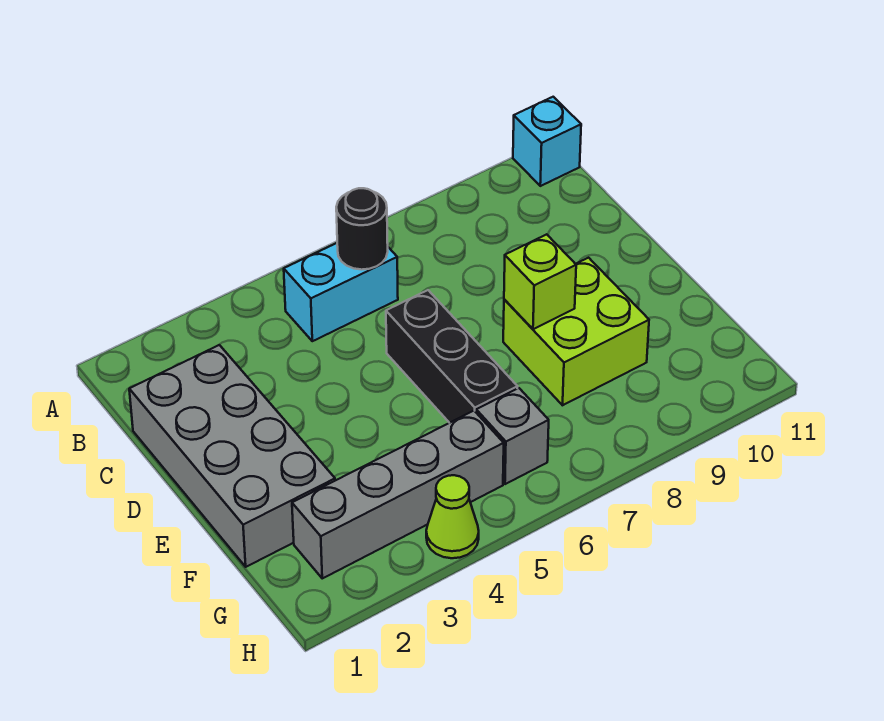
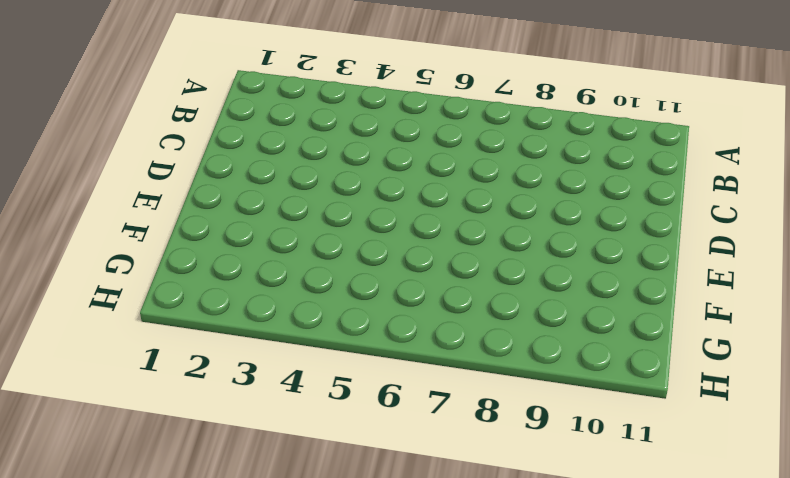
none -> cyan 1x1 brick [513,97,581,186]
none -> cyan 1x2 brick [284,243,398,341]

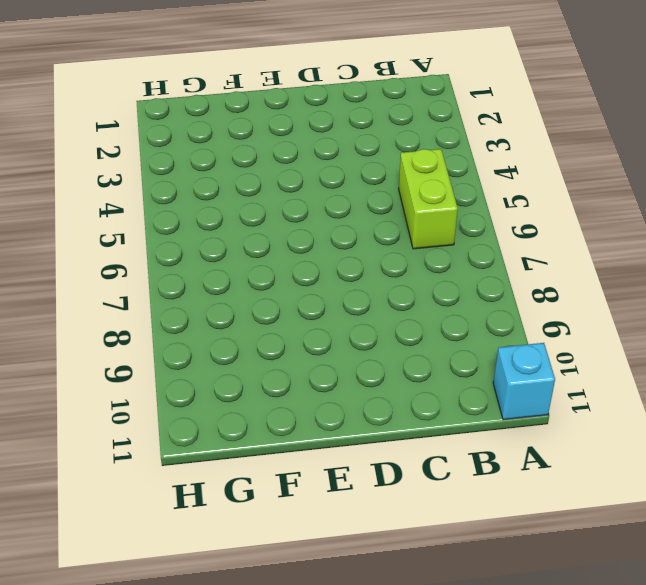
lime 1x2 brick [399,149,458,249] -> cyan 1x2 brick [284,243,398,341]
none -> grey 2x4 brick [129,345,335,567]
none -> black 1x3 brick [386,290,518,423]

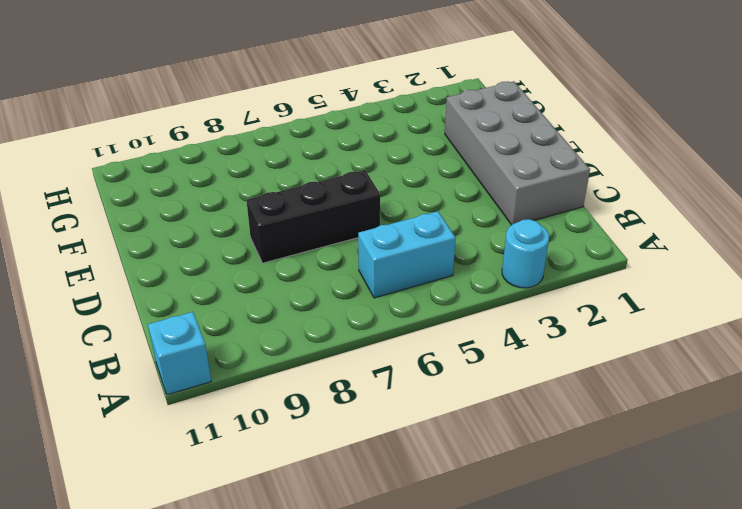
cyan 1x1 round brick [502,219,549,288] -> none
black 1x3 brick [247,170,380,263] -> black 1x3 brick turned to [386,290,518,423]
none -> lime 2x2 brick [503,258,649,405]
none -> grey 1x4 brick [292,411,504,578]

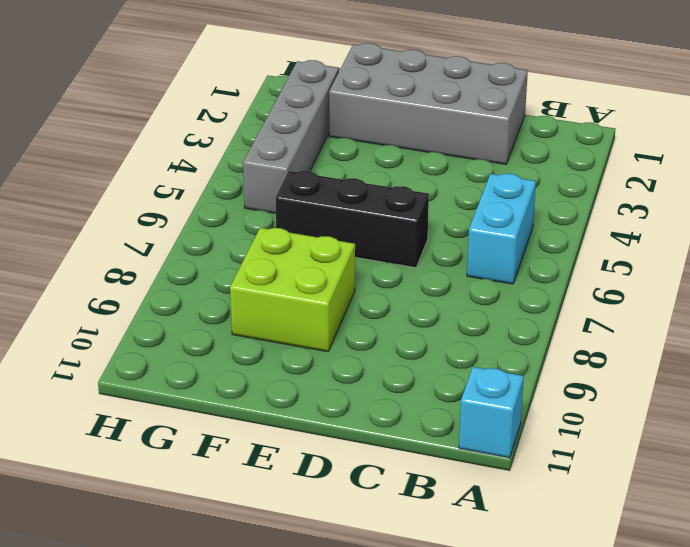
none -> grey 1x1 brick [476,388,549,484]
none -> lime 1x1 cone [426,475,479,558]

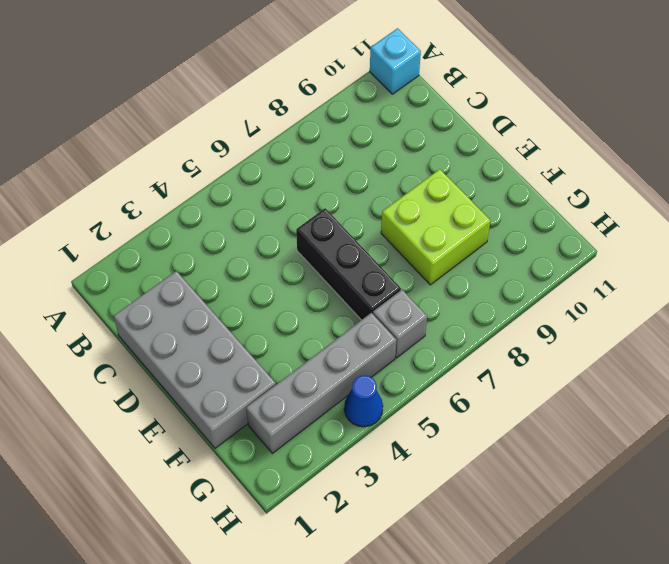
blue 1x1 cone [344,376,383,427] -> lime 1x1 cone [426,475,479,558]
none -> cyan 1x2 brick [284,243,398,341]
none -> black 1x1 round brick [336,188,388,270]

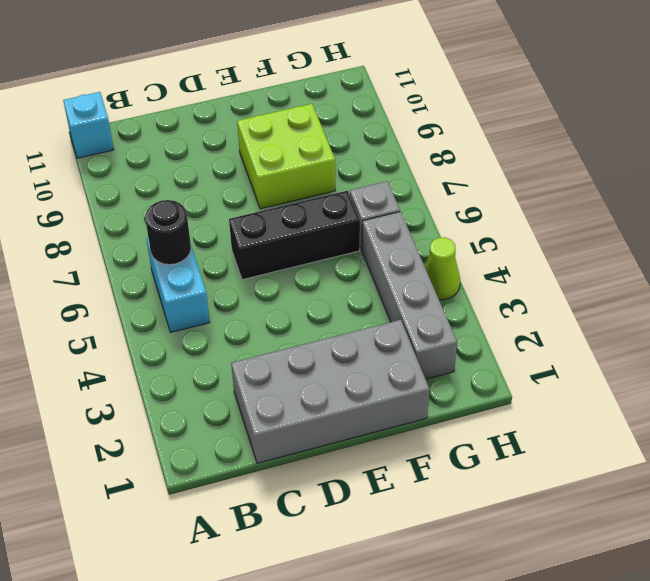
none -> lime 1x1 brick [504,234,576,329]

